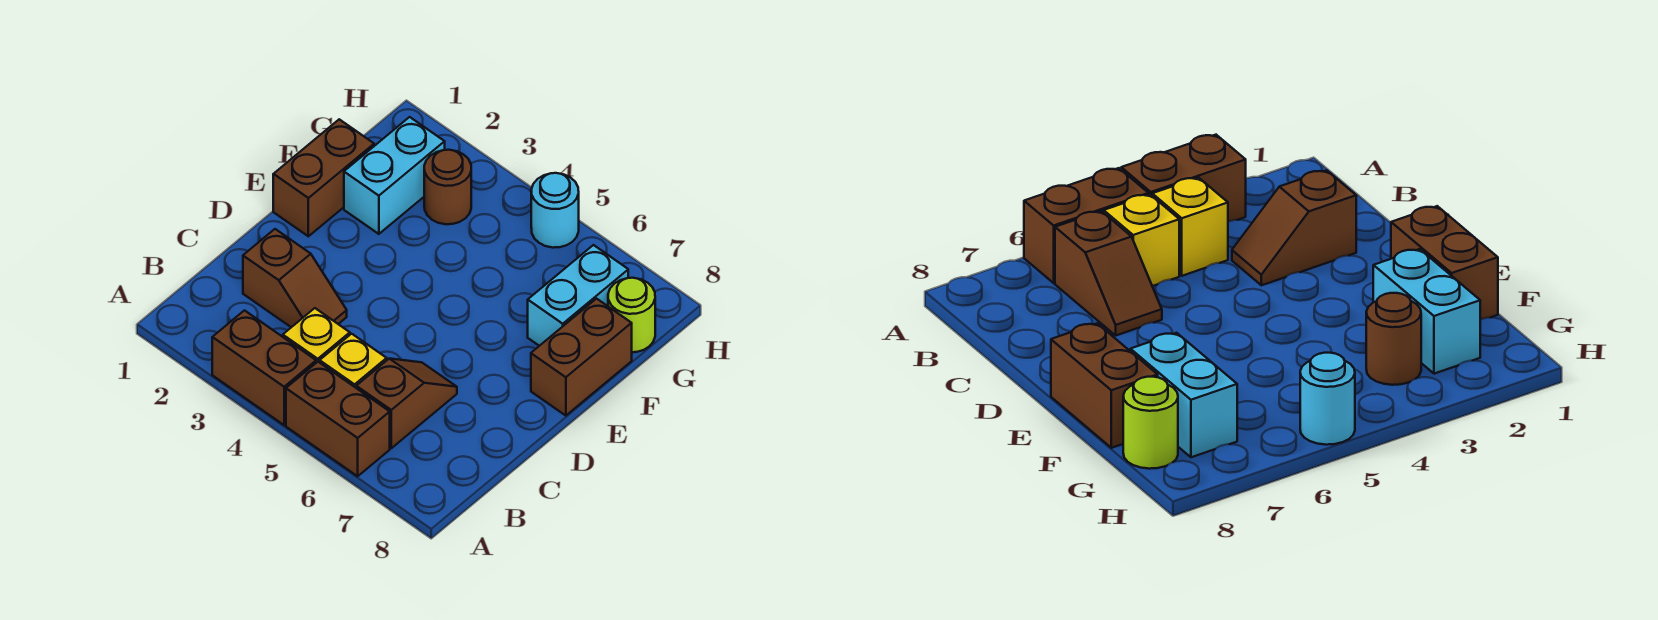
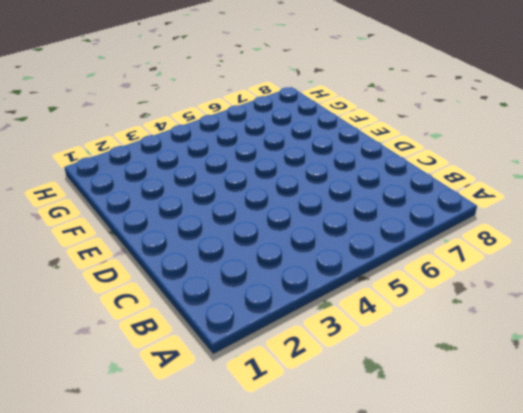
none -> brown 1x2 brick [212,311,316,425]
none -> brown 1x2 brick [286,362,390,476]
none -> yellow 1x1 brick [283,308,350,363]

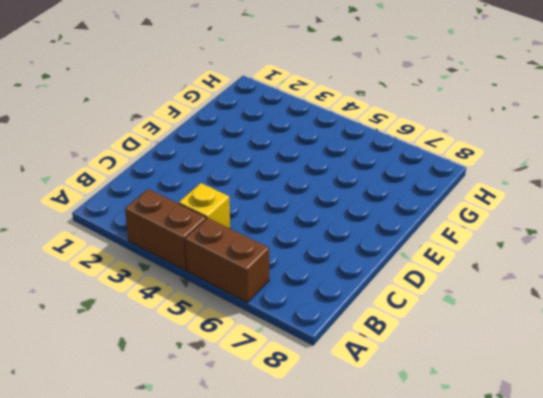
none -> yellow 1x1 brick [320,334,387,388]
none -> brown 1x2 slope [356,359,457,448]
none -> brown 1x2 slope [243,229,347,327]

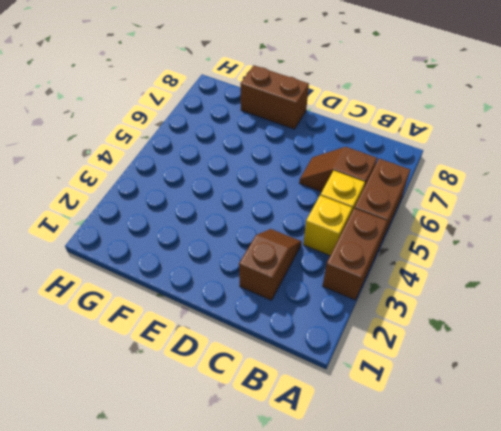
none -> brown 1x2 brick [273,119,374,236]
none -> cyan 1x2 brick [344,117,445,234]
none -> cyan 1x2 brick [528,245,628,346]

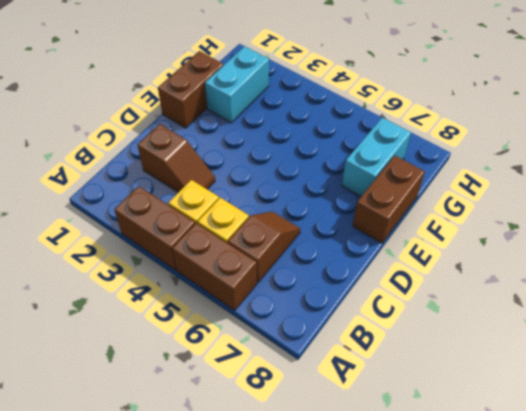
none -> brown 1x1 round brick [424,150,471,224]
none -> lime 1x1 round brick [608,278,655,352]
none -> cyan 1x1 round brick [531,173,579,248]

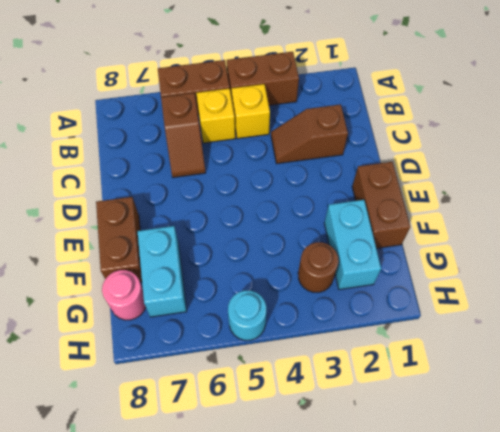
pink 1x1 round brick [102,270,146,320] -> lime 1x1 round brick [608,278,655,352]

